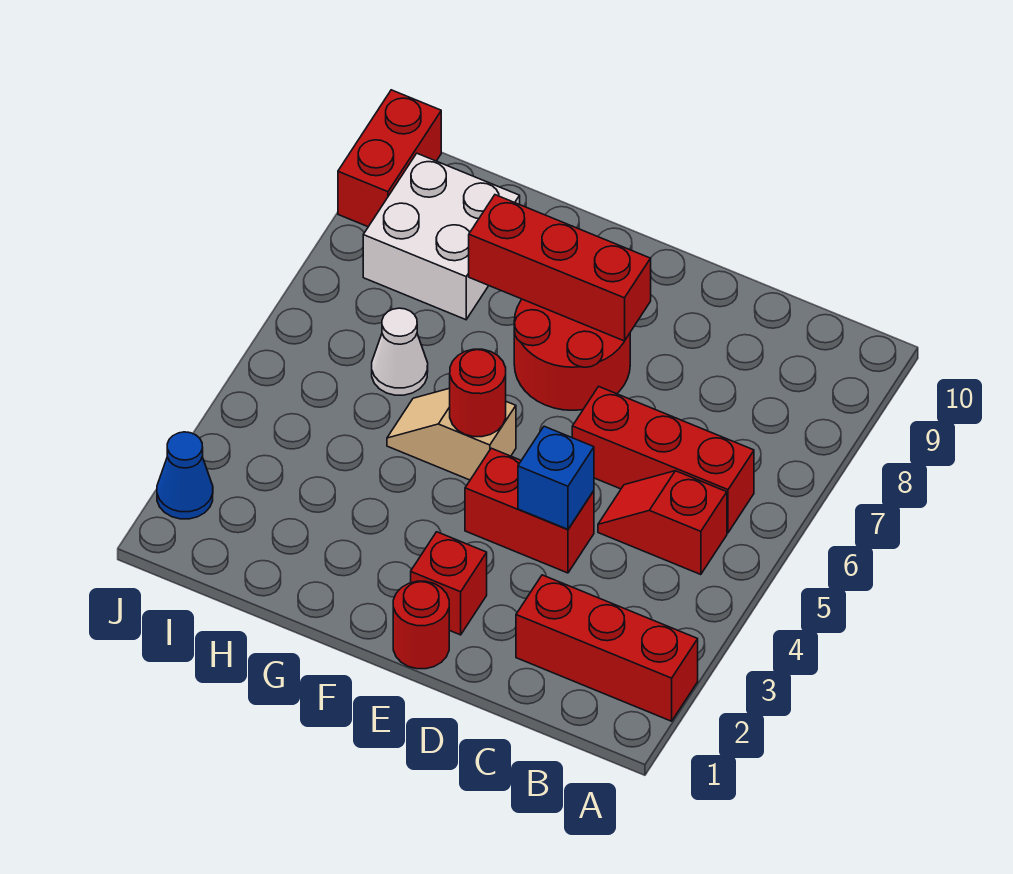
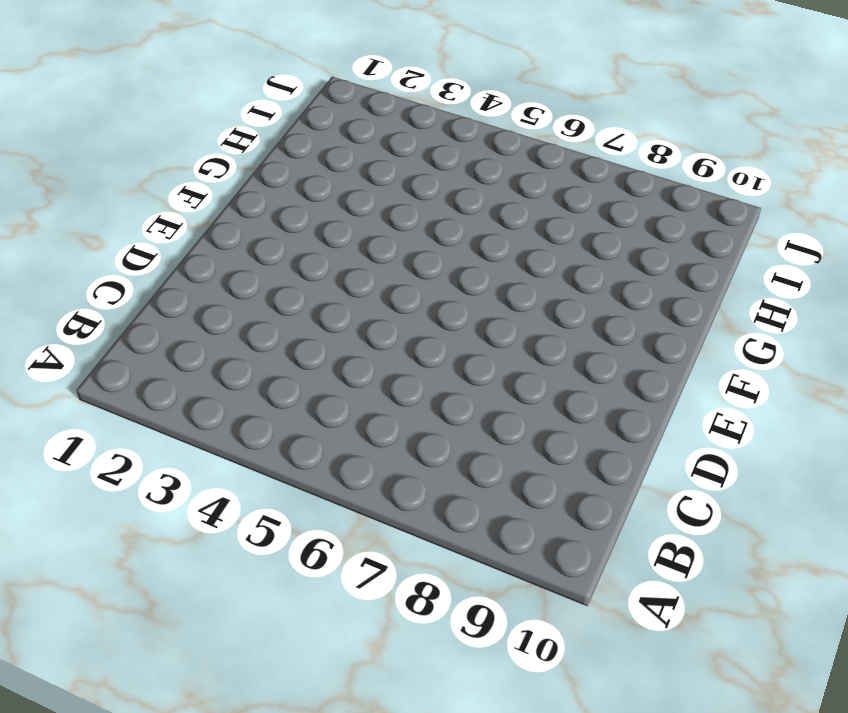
none -> red 1x3 brick [516,575,698,721]
none -> red 1x2 slope [598,471,727,575]
none -> red 1x3 brick [572,386,754,533]

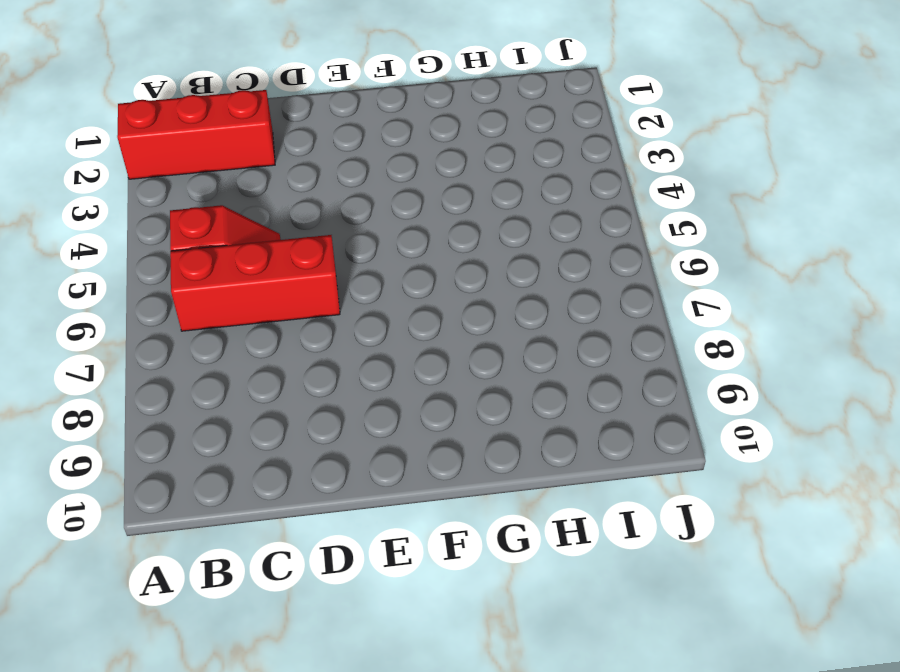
none -> red 1x2 brick [465,448,594,573]
none -> red 1x1 round brick [393,581,449,669]
none -> red 1x1 brick [411,532,487,635]

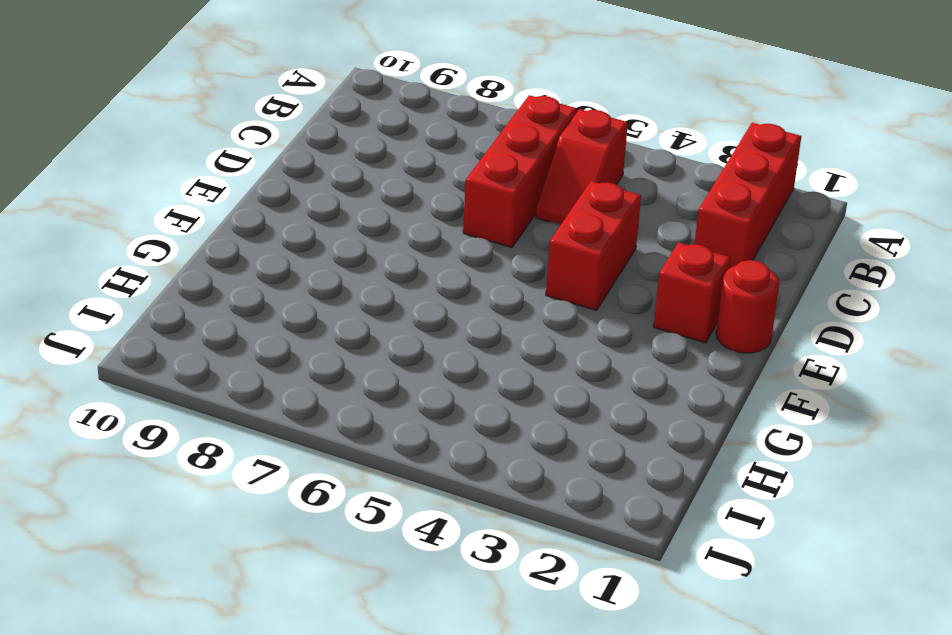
none -> red 2x2 round brick [514,299,630,410]
none -> tan 1x2 slope [387,388,516,480]
none -> white 1x1 cone [372,308,428,395]

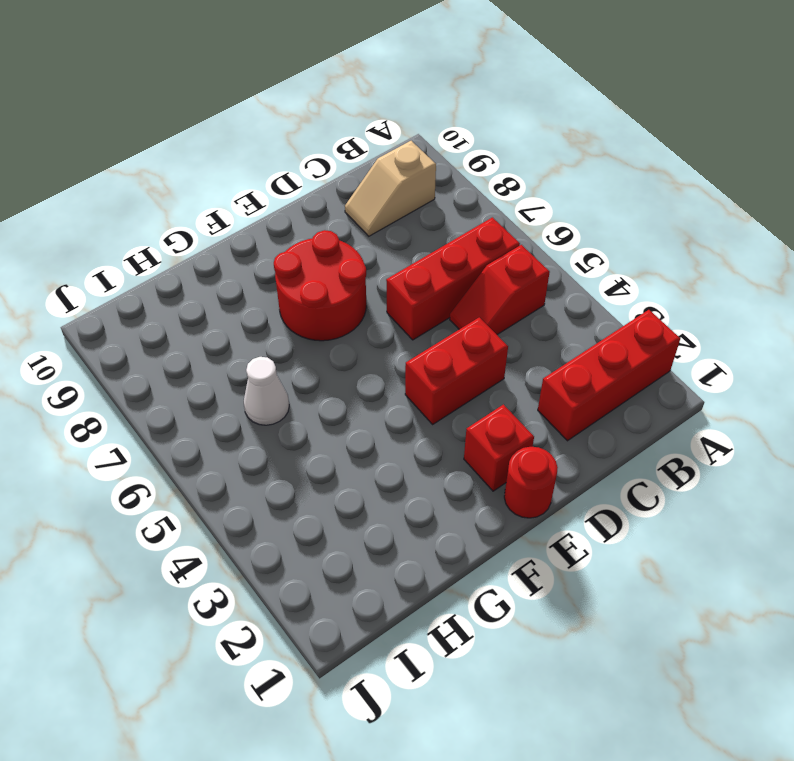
tan 1x2 slope [345,141,436,236] -> tan 1x2 slope moved to [387,388,516,480]
none -> white 2x2 brick [363,153,520,320]
none -> blue 1x1 cone [157,432,213,519]
none -> red 1x2 brick [338,90,441,227]

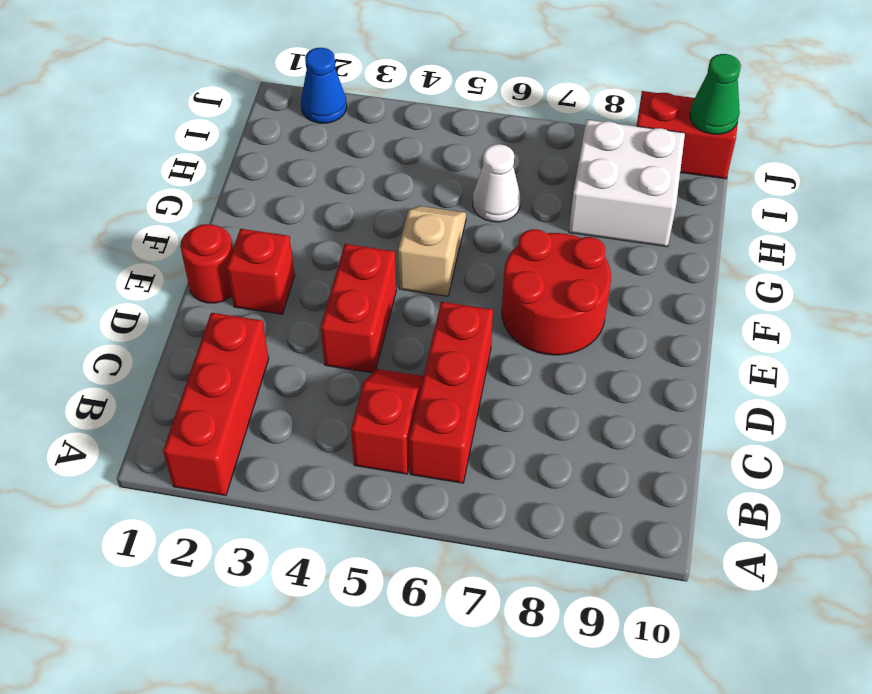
green 1x1 cone [690,54,741,134] -> none
none -> blue 1x1 brick [518,426,594,530]
none -> red 1x3 brick [469,195,651,341]
none -> red 1x1 round brick [450,349,506,437]

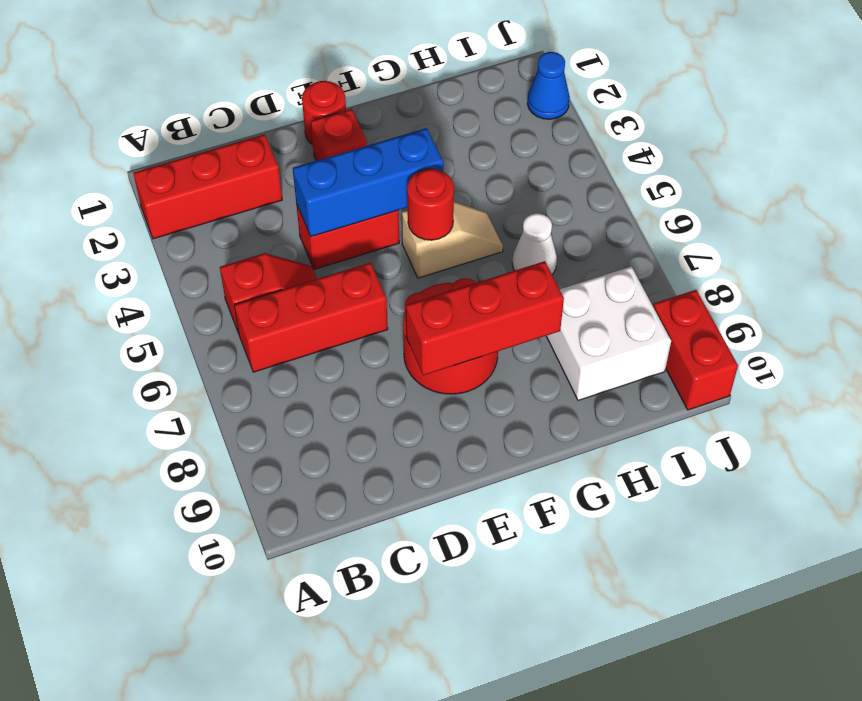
blue 1x3 brick [293,128,443,237] -> blue 1x1 brick [518,426,594,530]

